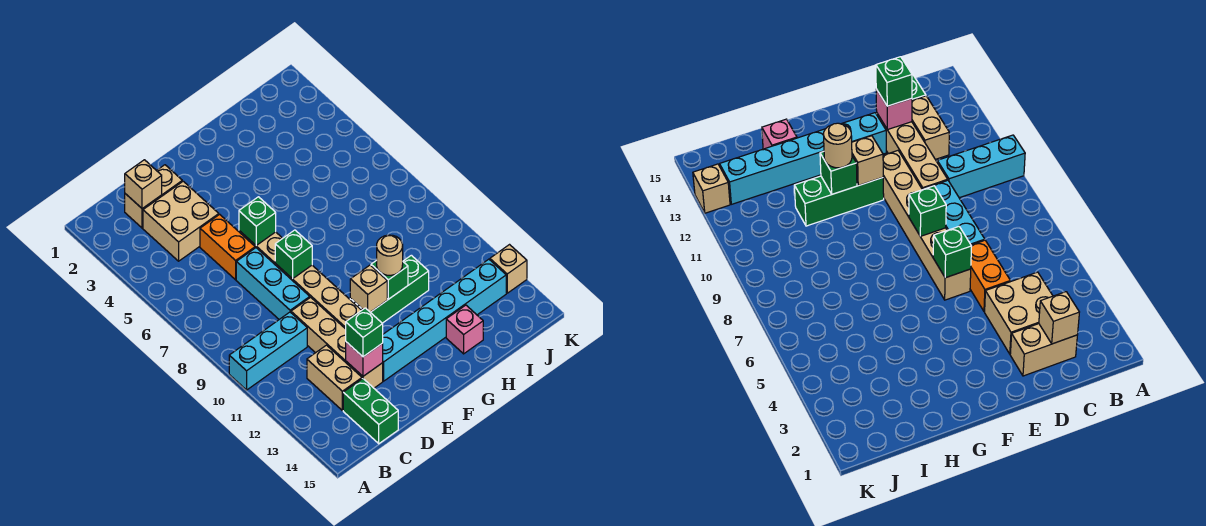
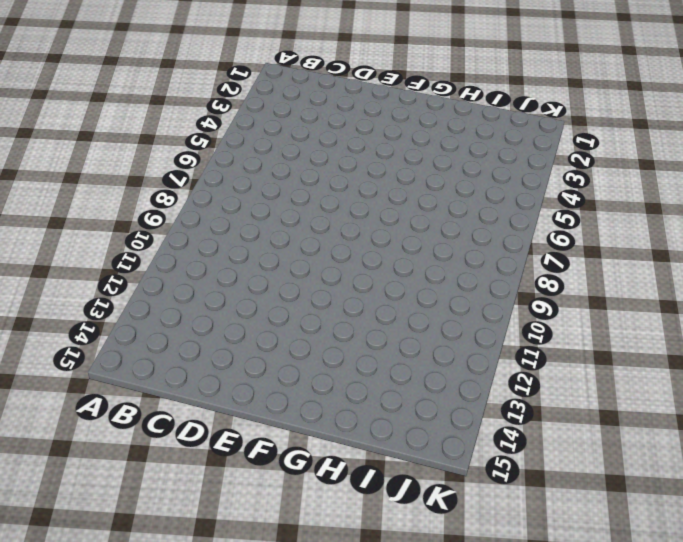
none -> cyan 1x3 brick [229,312,307,390]
none -> tan 1x2 brick [125,165,182,228]
none -> tan 2x2 brick [143,181,219,261]

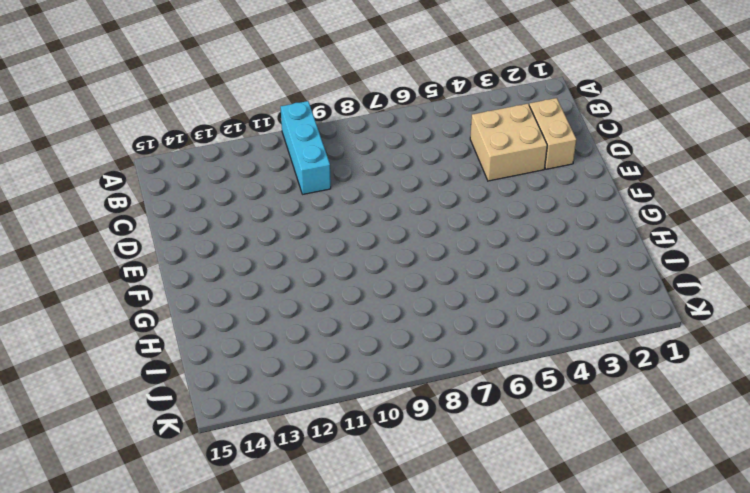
none -> tan 1x2 brick [307,345,362,410]
none -> green 1x2 brick [343,379,398,444]
none -> orange 1x2 brick [200,214,255,280]

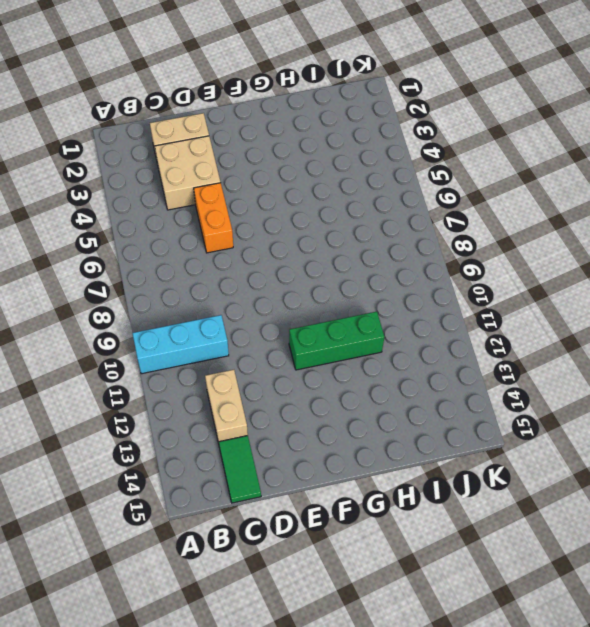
green 1x2 tile [219,436,261,503] -> green 1x2 brick [343,379,398,444]
none -> cyan 1x3 brick [236,248,310,319]
none -> tan 1x4 brick [291,297,383,388]
none -> tan 1x6 brick [239,231,362,329]

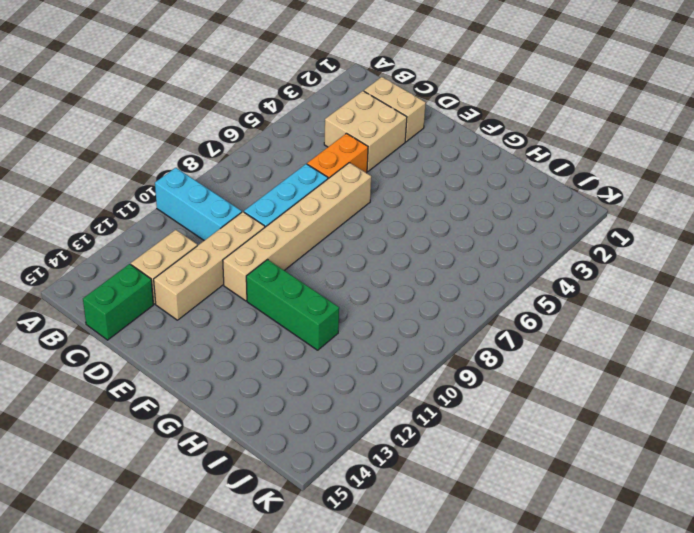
none -> cyan 1x6 brick [383,259,506,381]
none -> pink 1x1 brick [446,305,483,354]
none -> tan 1x1 brick [490,245,527,293]

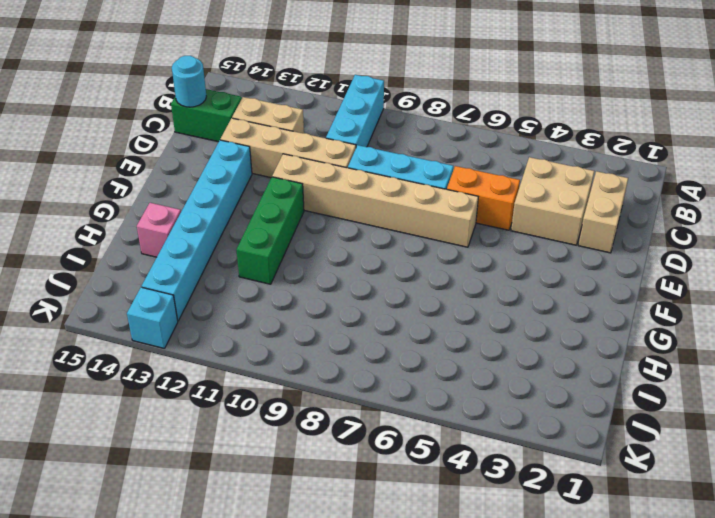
cyan 1x1 round brick [172,56,206,107] -> none
cyan 1x1 brick [127,287,178,349] -> tan 1x1 brick [490,245,527,293]
none -> tan 1x1 brick [125,160,162,209]
none -> pink 1x1 brick [346,342,383,376]
none -> green 1x1 brick [239,197,276,245]

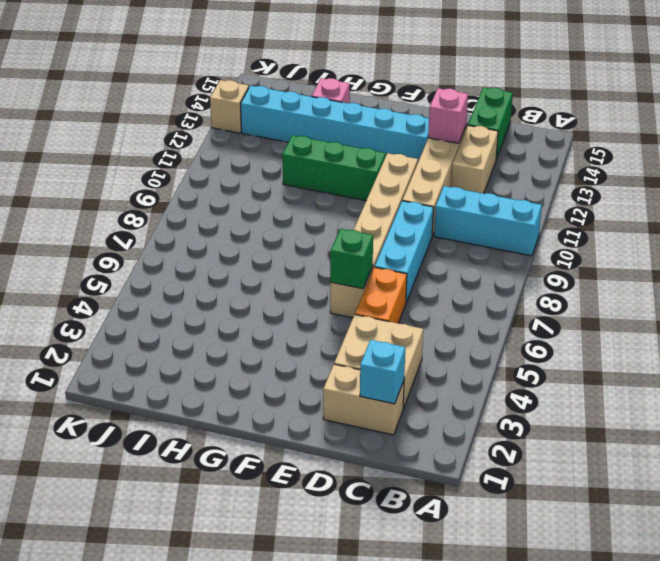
cyan 1x1 brick [360,340,405,404] -> tan 1x1 brick [125,160,162,209]
none -> green 1x1 brick [275,230,312,279]
none -> tan 1x1 brick [350,265,387,312]
none -> green 1x1 brick [371,260,408,299]

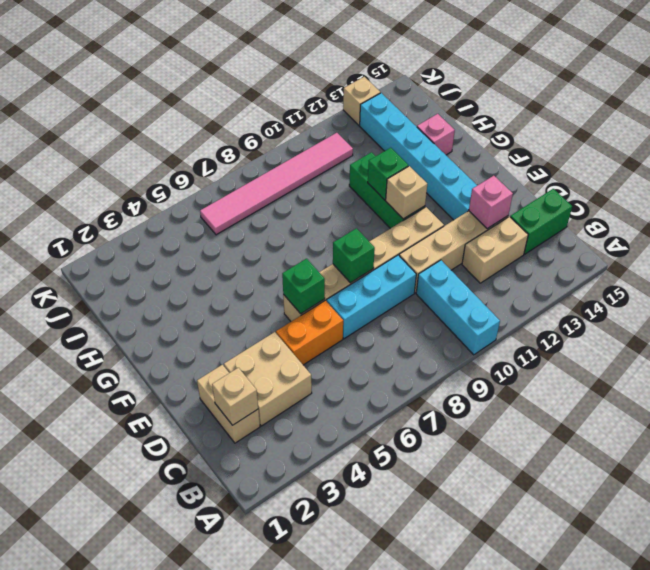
pink 1x6 tile [200,133,353,235] -> none
none -> green 1x1 brick [346,308,383,357]
none -> tan 1x1 round brick [377,235,403,275]

